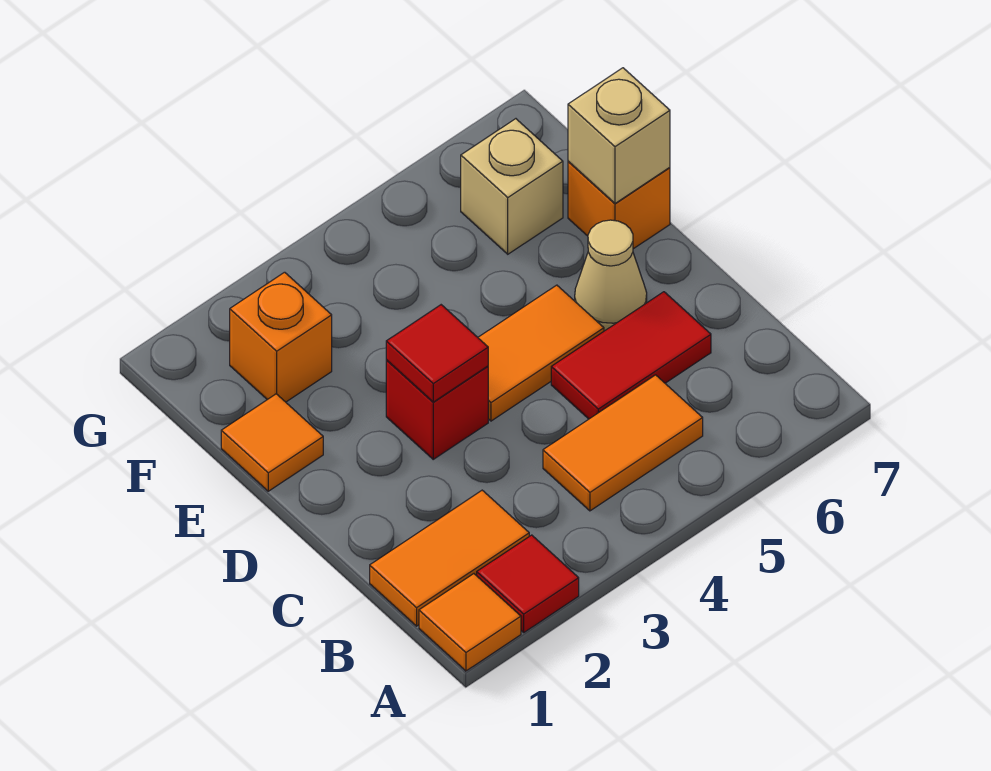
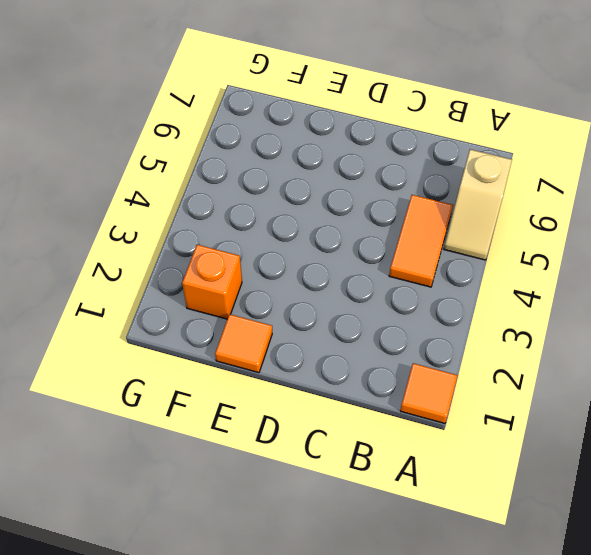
tan 1x2 slope [444,149,512,260] -> none
none -> red 1x1 tile [477,535,579,632]
none -> orange 1x2 tile [370,490,529,626]
none -> red 1x2 tile [551,292,711,419]

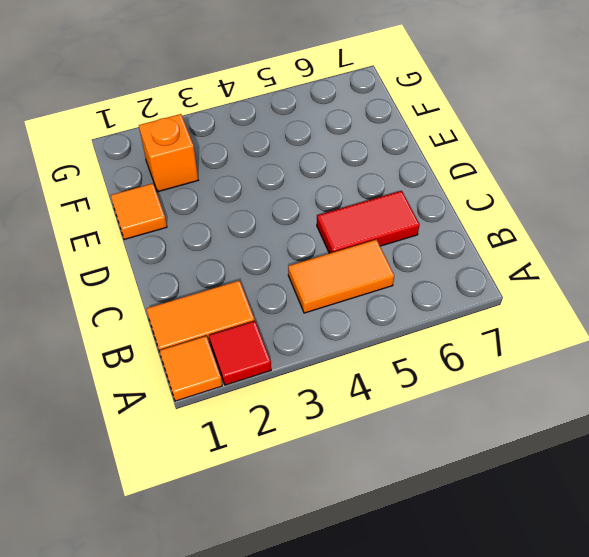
none -> red 1x1 brick [386,360,488,459]
none -> orange 1x2 tile [478,285,604,421]
none -> tan 1x1 cone [575,220,647,331]

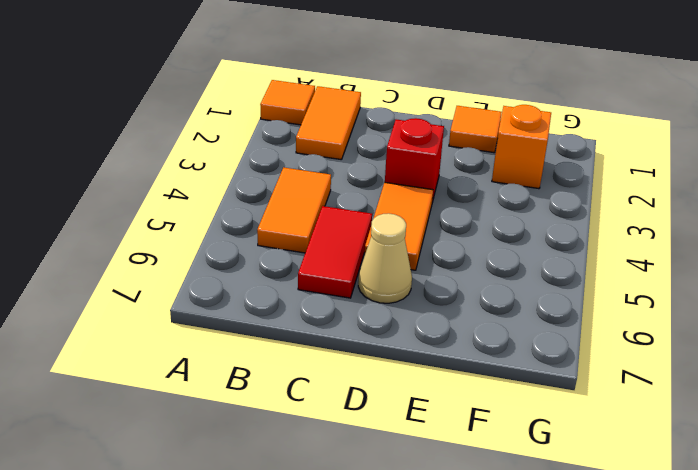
none -> red 1x1 tile [477,535,579,632]
none -> orange 1x1 brick [568,161,670,249]
none -> tan 1x1 brick [461,119,563,254]

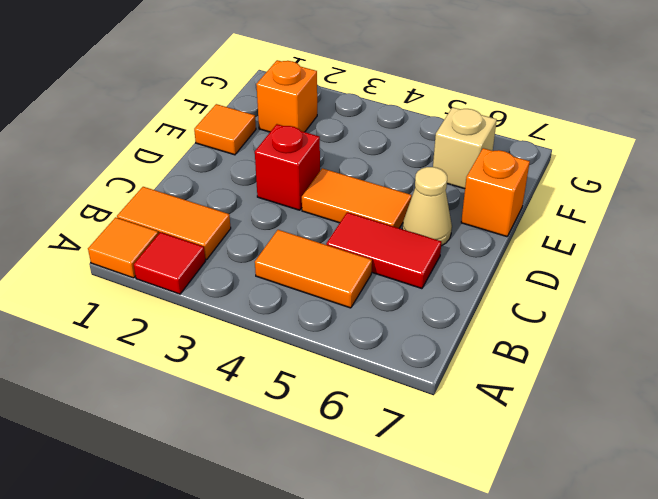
none -> red 1x1 tile [386,305,488,402]
none -> tan 1x1 brick [568,68,670,203]

